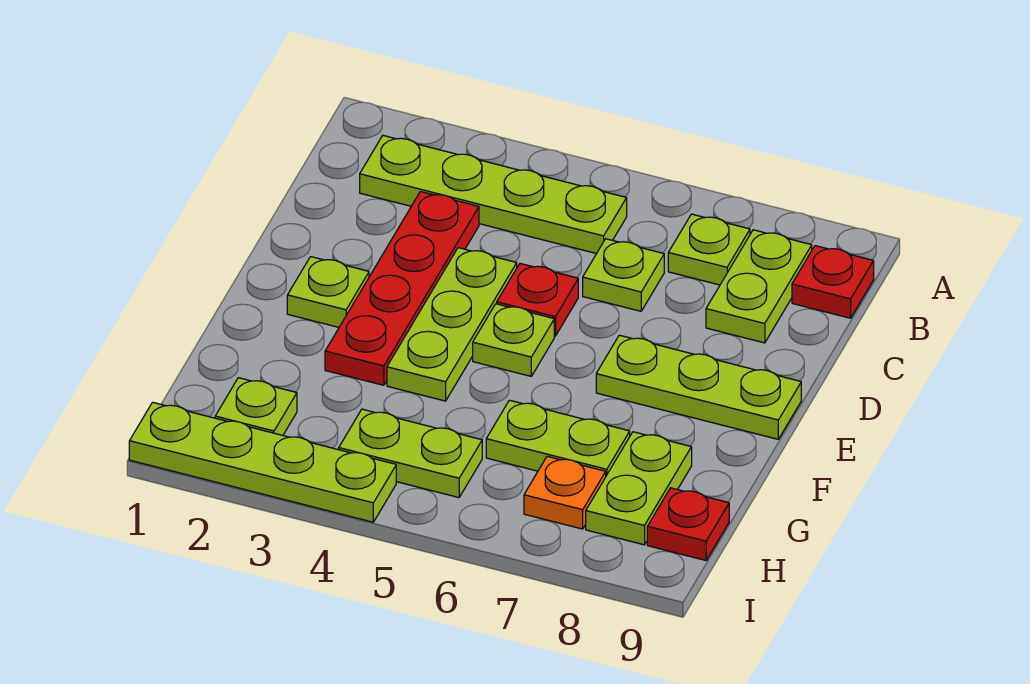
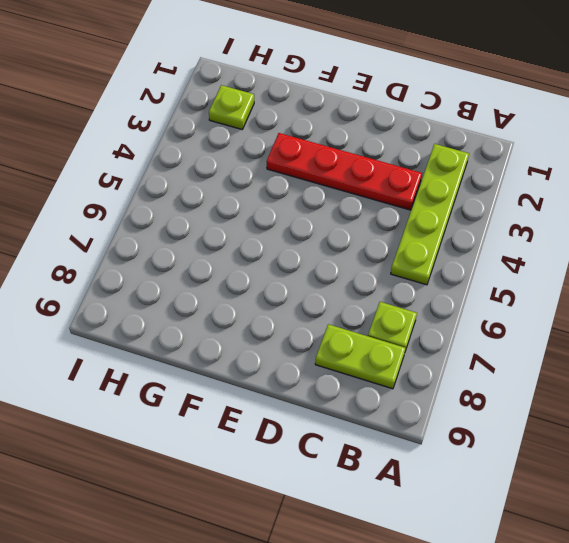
none -> red 1x1 plate [792,246,874,318]
none -> lime 1x1 plate [583,239,664,311]
none -> lime 1x3 plate [387,248,517,401]

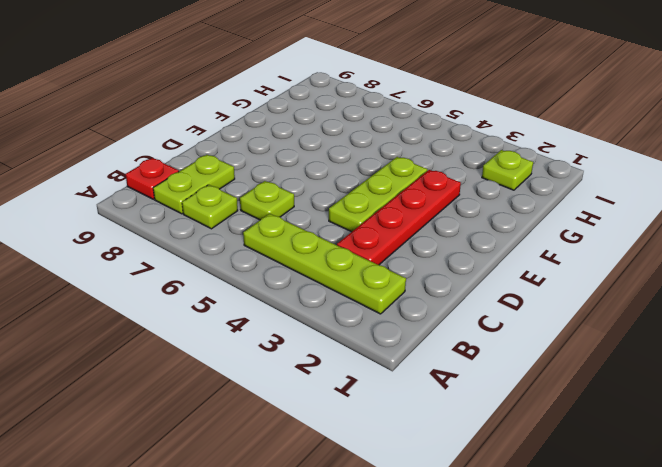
none -> red 1x1 plate [497,264,578,336]
none -> lime 1x1 plate [287,257,369,327]
none -> lime 1x1 plate [473,304,554,376]

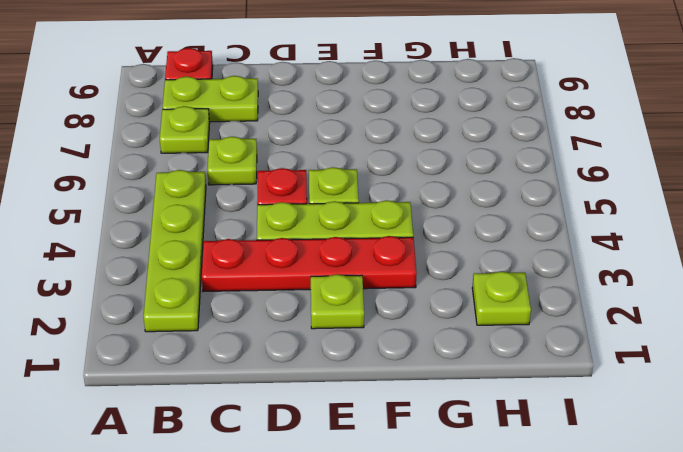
none -> lime 1x3 plate [596,335,801,439]
none -> lime 1x2 plate [486,400,630,476]
none -> lime 1x2 plate [586,432,692,545]

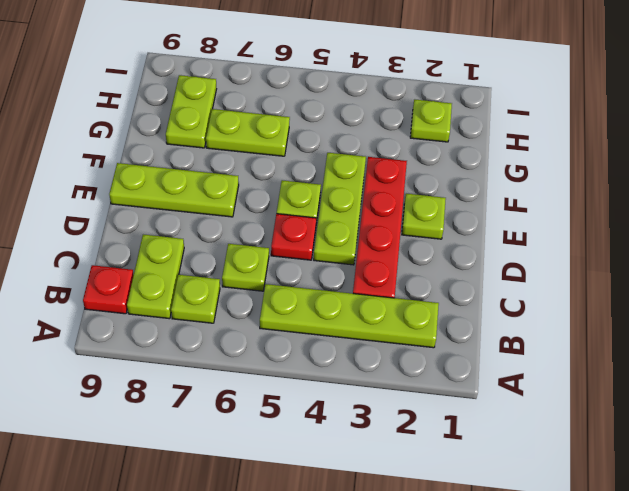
none -> lime 1x2 plate [339,409,482,498]
none -> orange 1x1 plate [524,456,606,529]
none -> red 1x1 plate [647,488,729,560]

